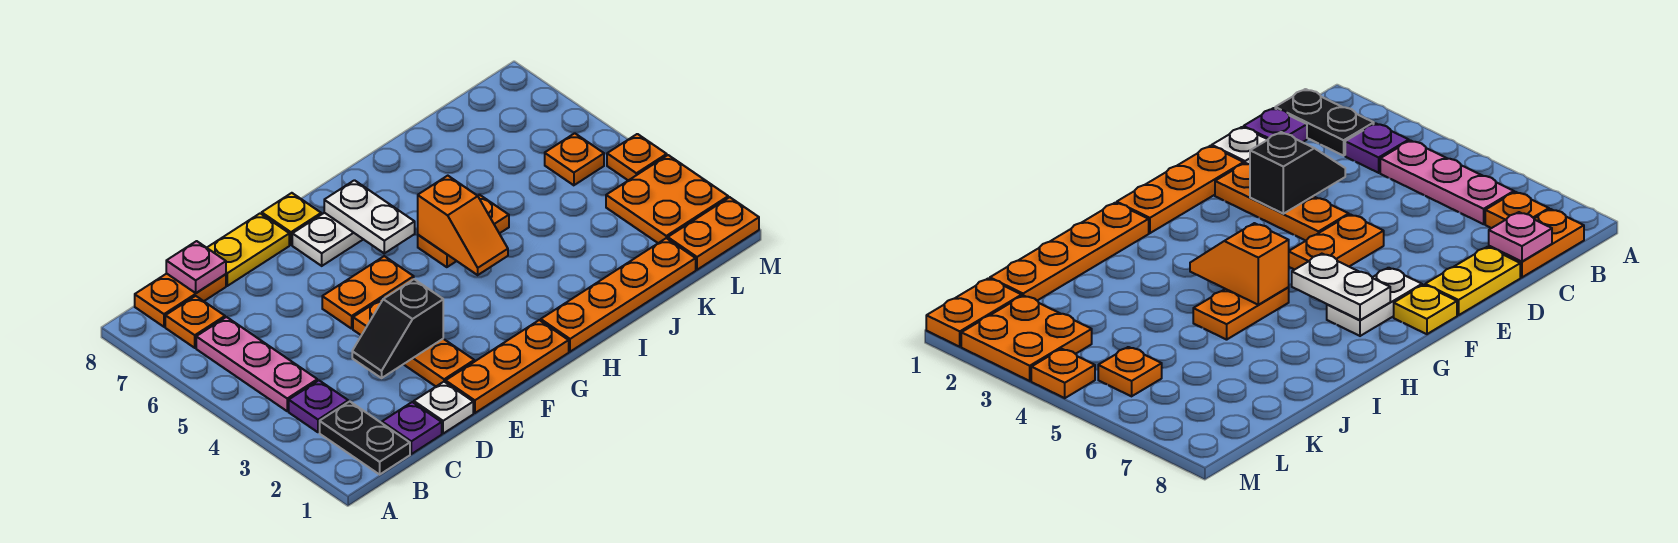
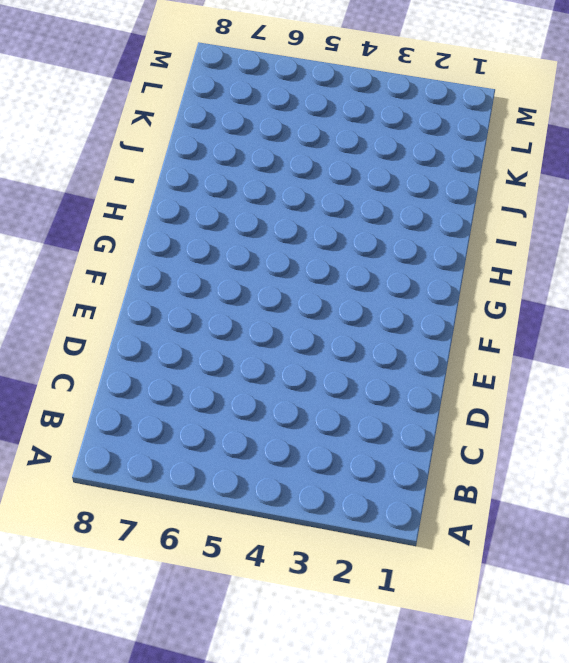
none -> black 1x2 plate [320,401,410,474]
none -> purple 1x1 plate [289,380,348,432]
none -> pink 1x3 plate [196,317,317,411]

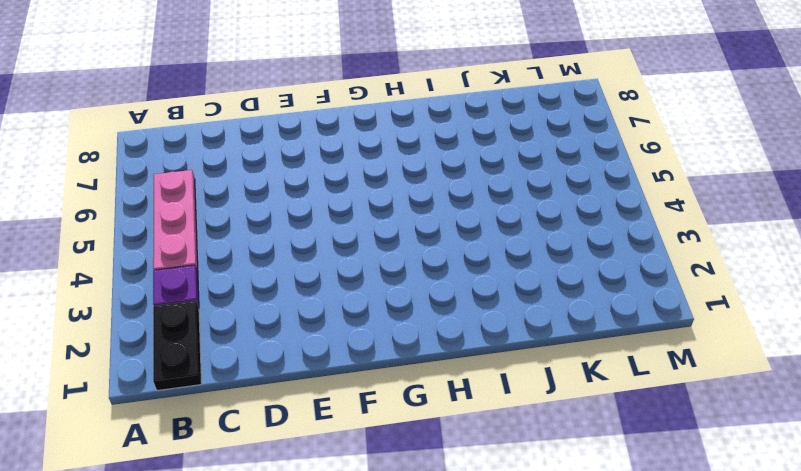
none -> orange 1x1 plate [165,296,225,348]
none -> orange 1x2 plate [135,274,226,327]
none -> purple 1x1 plate [382,402,442,454]

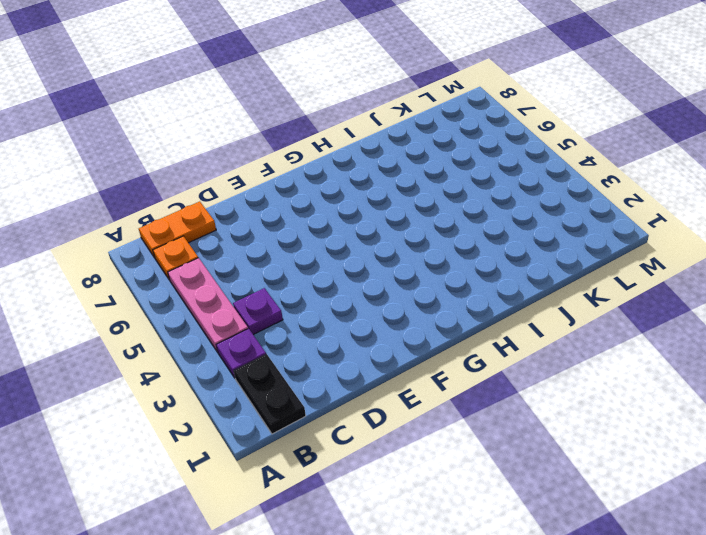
purple 1x1 plate [233,288,283,335] -> purple 1x1 plate moved to [382,402,442,454]
none -> white 1x1 plate [414,382,473,434]
none -> yellow 1x2 plate [207,213,289,286]
none -> orange 1x3 plate [446,320,569,413]

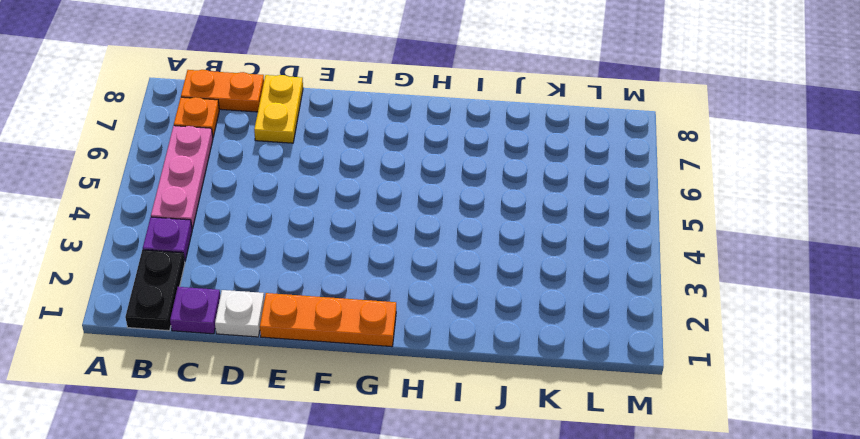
yellow 1x2 plate [254,75,303,143] -> yellow 1x2 plate turned to [207,213,289,286]
none -> orange 1x3 plate [353,298,474,386]
none -> orange 1x2 plate [322,256,414,329]
none -> white 1x2 plate [292,213,363,266]

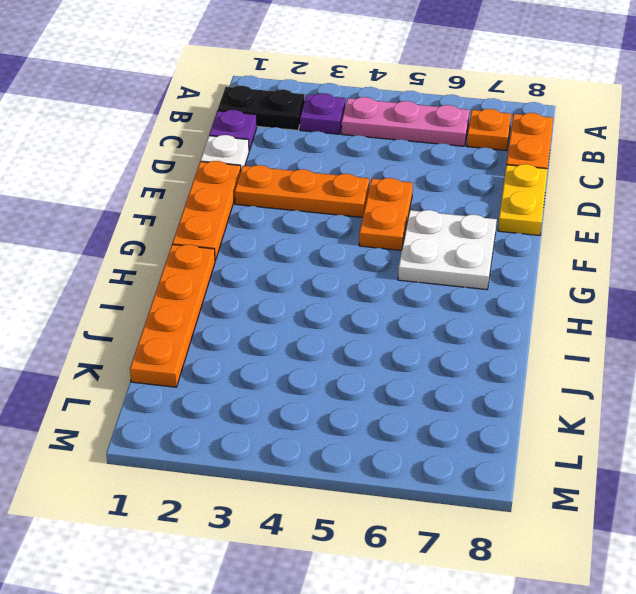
white 2x2 plate [398,210,497,290] -> white 1x2 plate [292,213,363,266]
none -> yellow 1x1 plate [262,193,321,245]
none -> orange 1x2 plate [418,195,509,267]
none -> orange 1x2 plate [668,197,759,270]

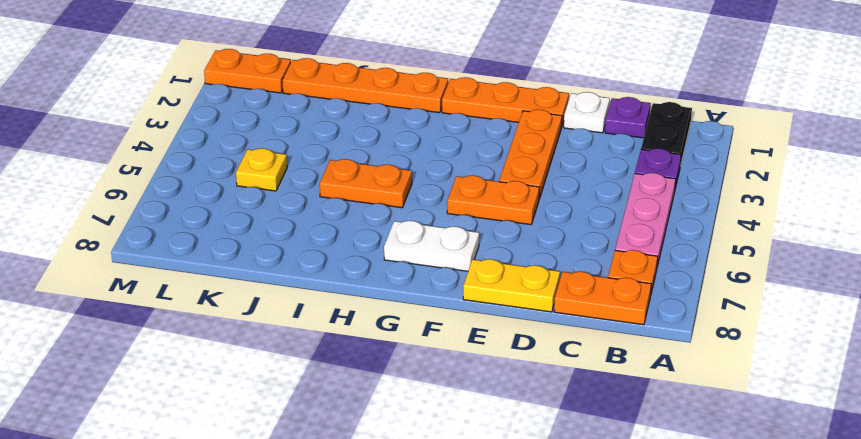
yellow 1x1 plate [236,148,287,191] -> yellow 1x1 plate moved to [262,193,321,245]
none -> orange 2x2 plate [606,155,728,243]
none -> orange 1x1 plate [545,133,604,185]
none -> orange 1x1 plate [607,134,667,180]

